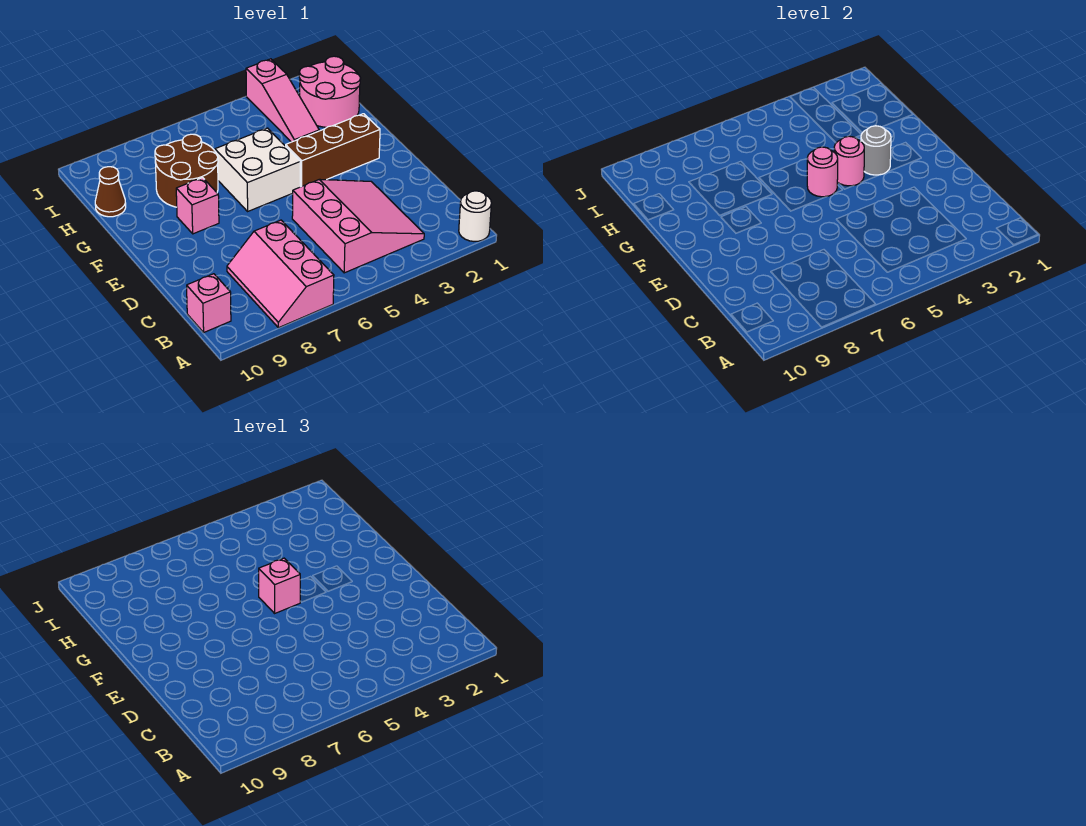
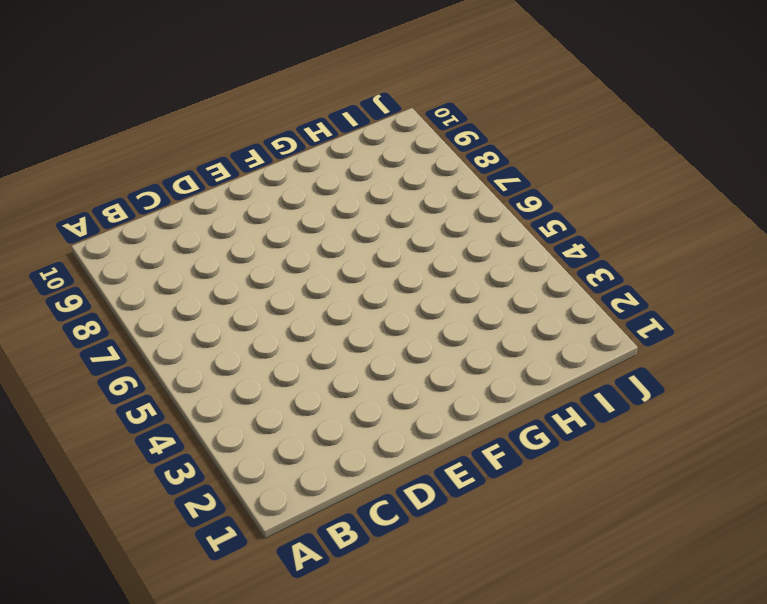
none -> white 1x1 round brick [459,191,491,241]
none -> pink 2x3 slope [227,220,334,328]
none -> pink 3x3 slope [292,179,424,273]

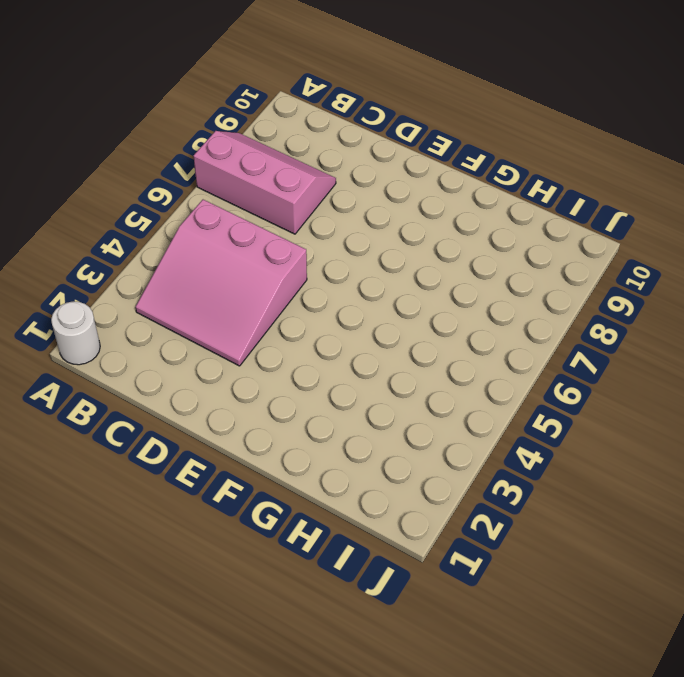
none -> pink 1x1 brick [187,274,231,332]
none -> brown 1x3 brick [286,114,380,187]
none -> white 2x2 brick [215,128,300,211]

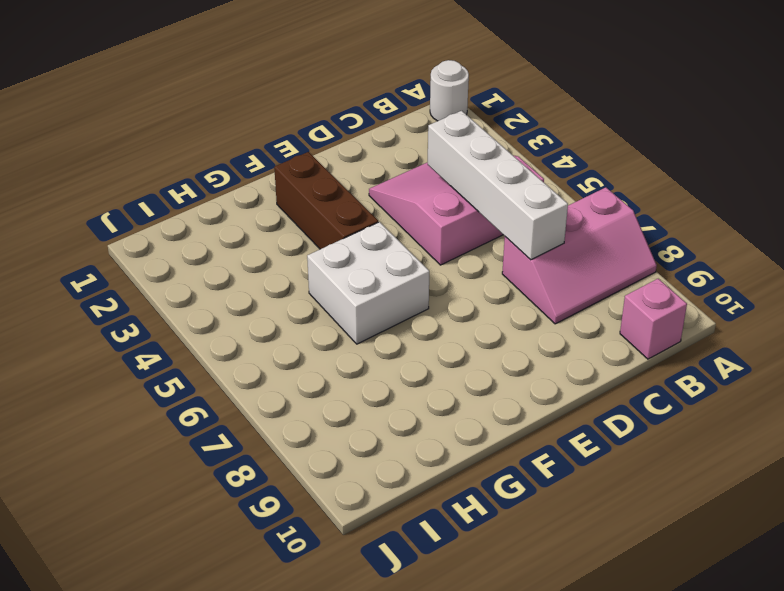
white 1x4 brick [428,111,568,260] -> none
none -> pink 1x1 brick [176,178,219,234]
none -> brown 2x2 round brick [155,134,218,207]
none -> pink 2x2 round brick [299,56,361,127]

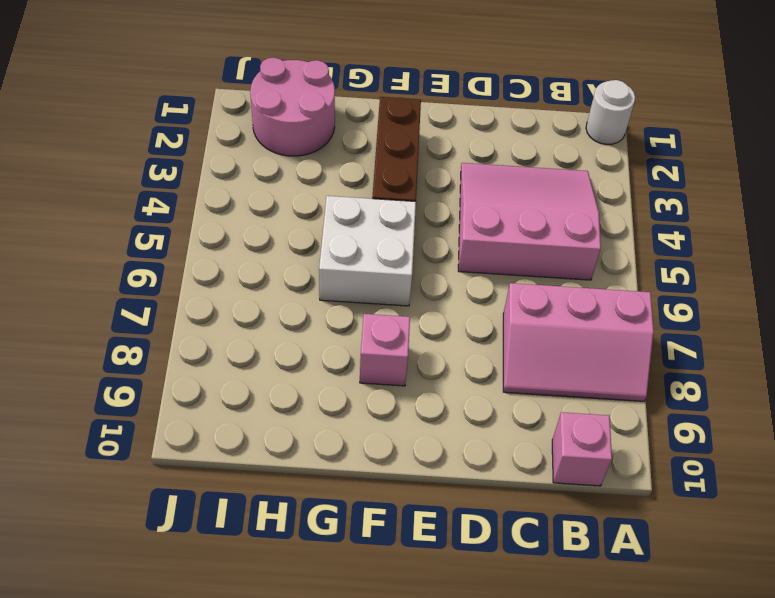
none -> brown 2x2 round brick [155,134,218,207]
none -> pink 1x3 slope [246,59,319,142]
none -> brown 1x1 cone [95,167,126,217]

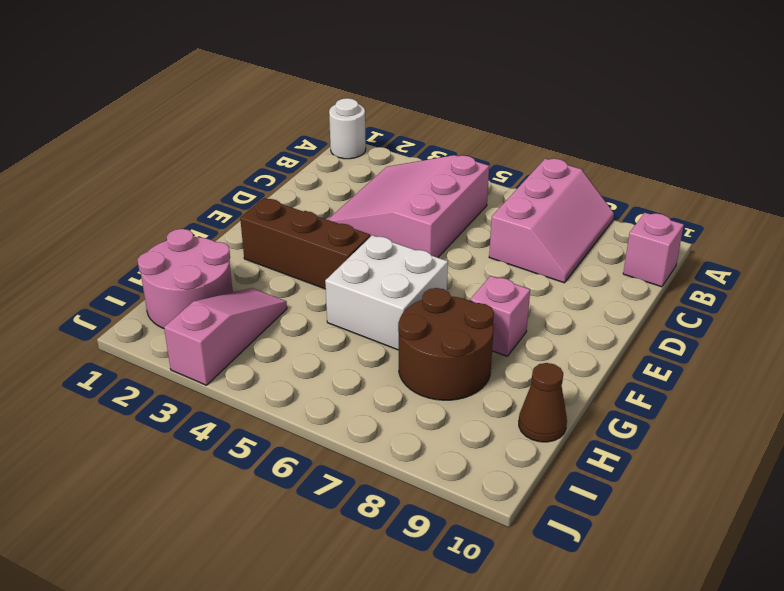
none -> grey 1x1 round brick [861,126,891,175]
none -> pink 1x1 round brick [834,136,864,186]
none -> pink 1x1 round brick [807,147,838,197]

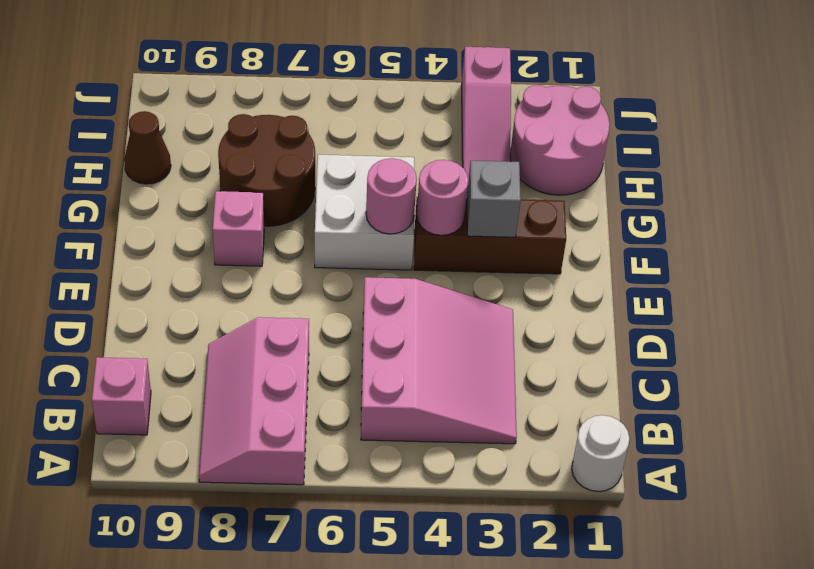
grey 1x1 brick [467,161,521,237] -> grey 1x1 round brick [861,126,891,175]
none -> pink 1x1 brick [259,558,300,613]

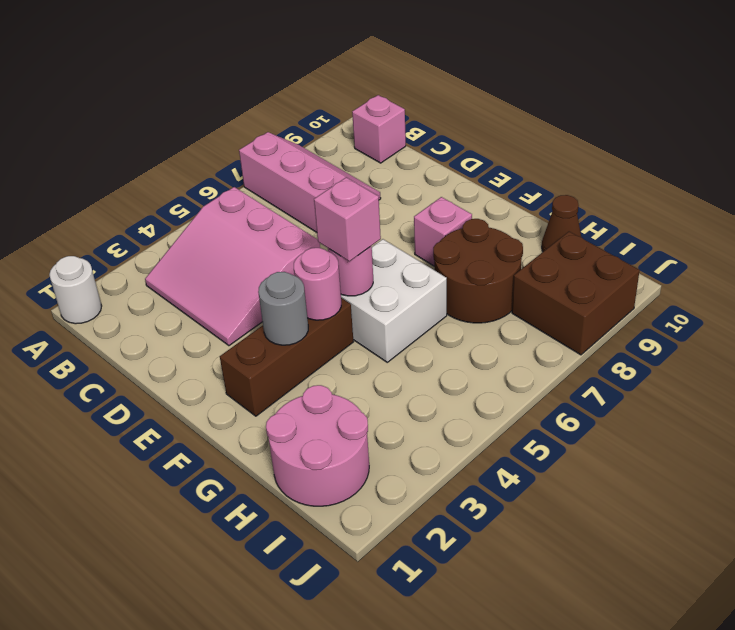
brown 2x2 brick [512,232,640,355] -> none
none -> pink 1x3 slope [246,59,319,142]

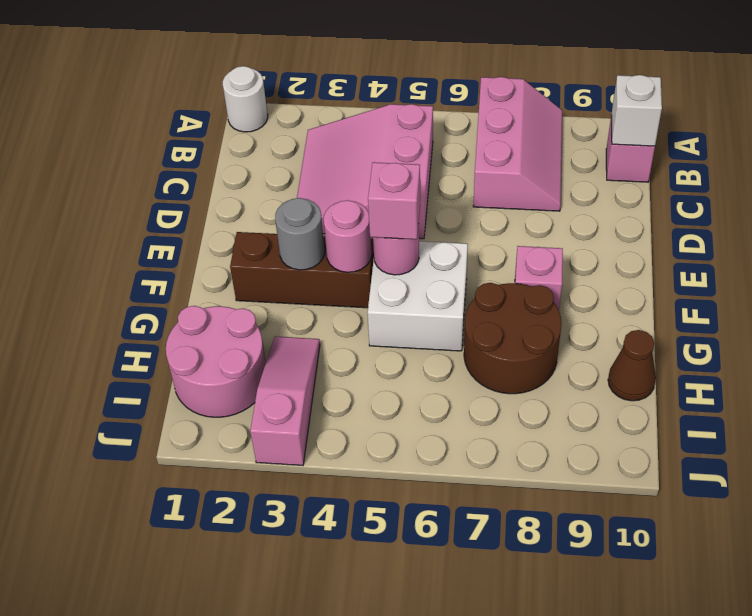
white 1x1 brick [611,75,662,146] -> none

